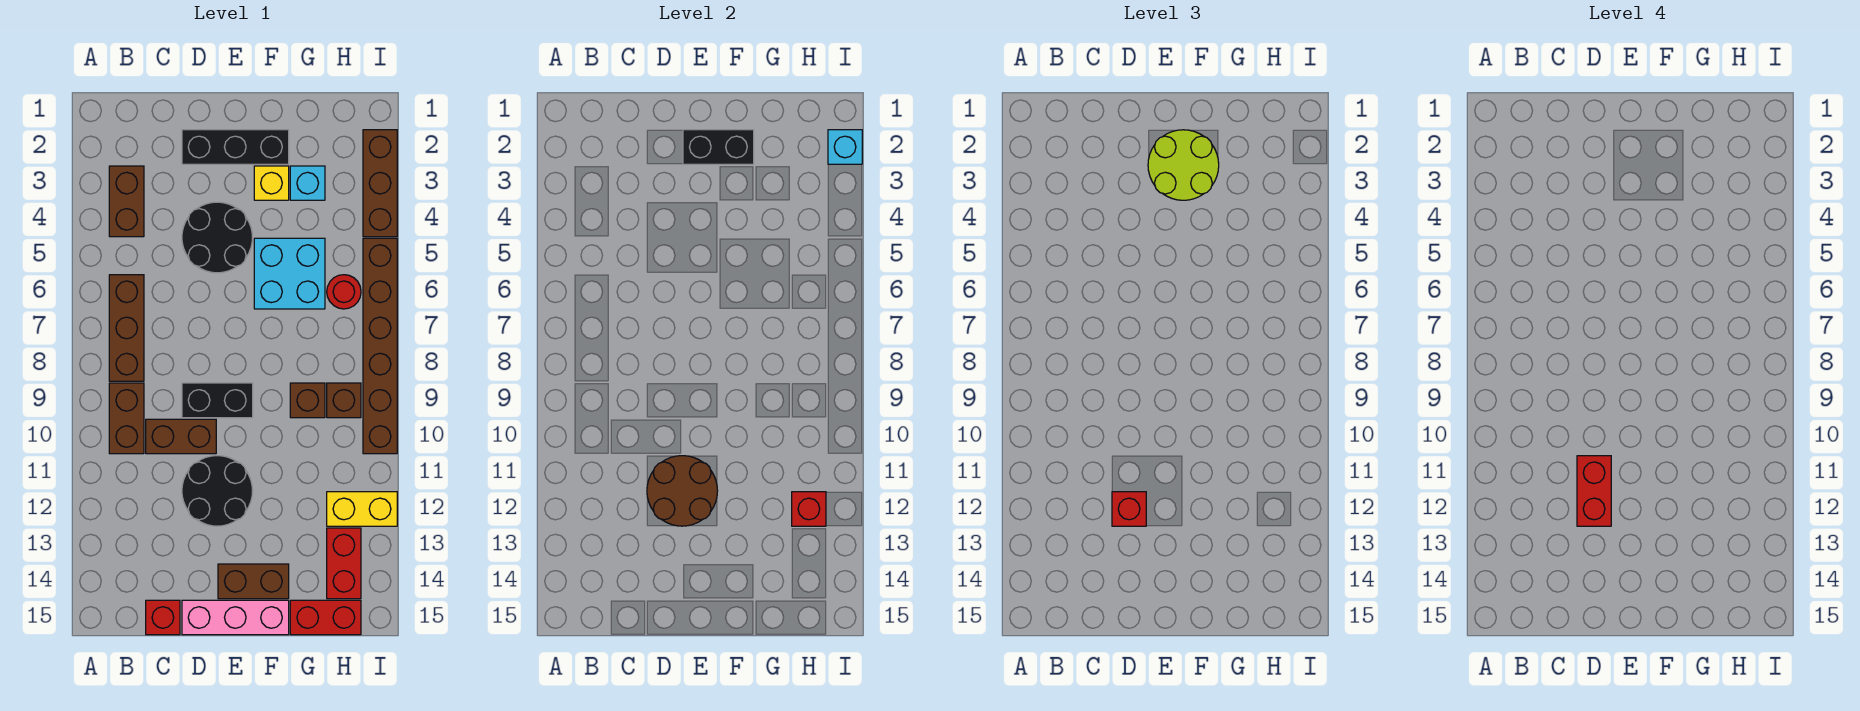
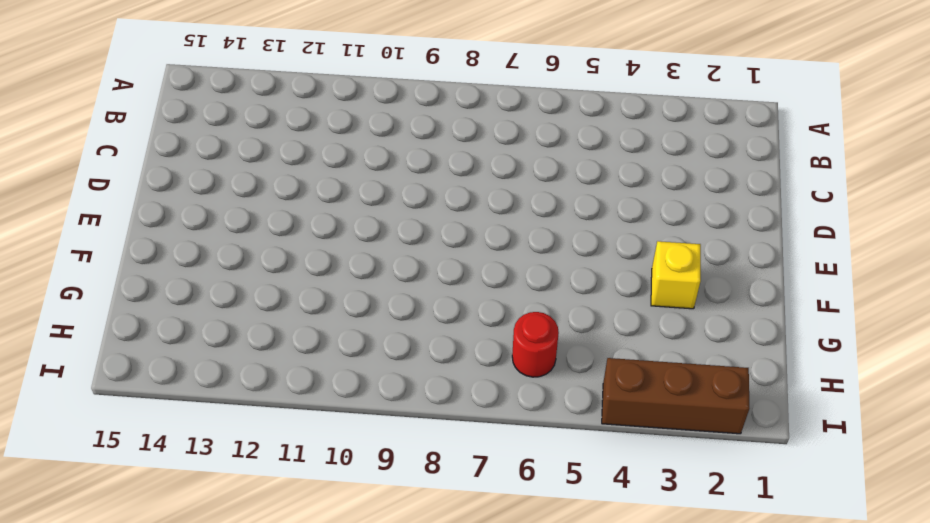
none -> brown 1x2 brick [109,166,144,237]
none -> brown 1x3 brick [109,275,144,381]
none -> brown 1x2 brick [109,383,144,454]

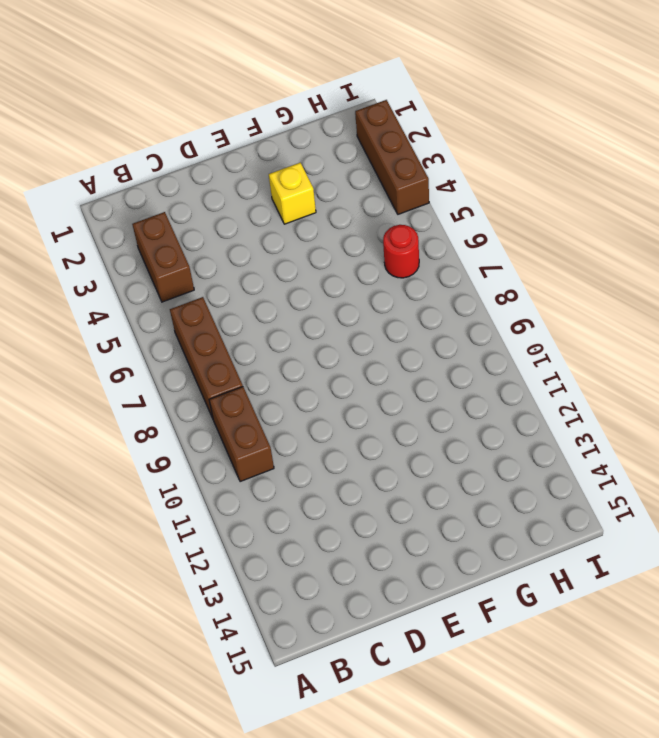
none -> brown 1x2 brick [146,419,216,454]
none -> red 1x1 brick [146,600,180,635]
none -> black 1x3 brick [182,130,289,164]

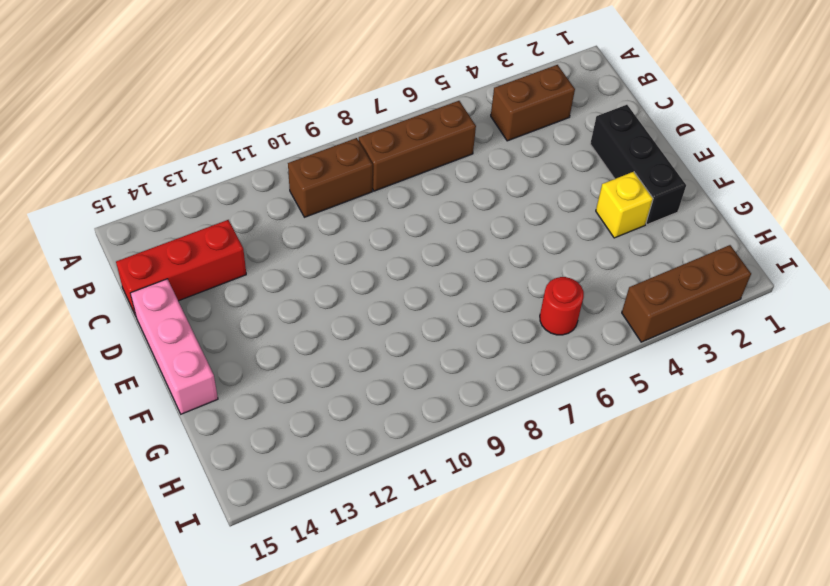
red 1x3 brick [116,220,246,316] -> red 1x1 brick [146,600,180,635]
none -> brown 1x2 brick [146,419,216,454]
none -> black 2x2 round brick [182,202,253,273]
none -> black 1x2 brick [182,383,253,418]

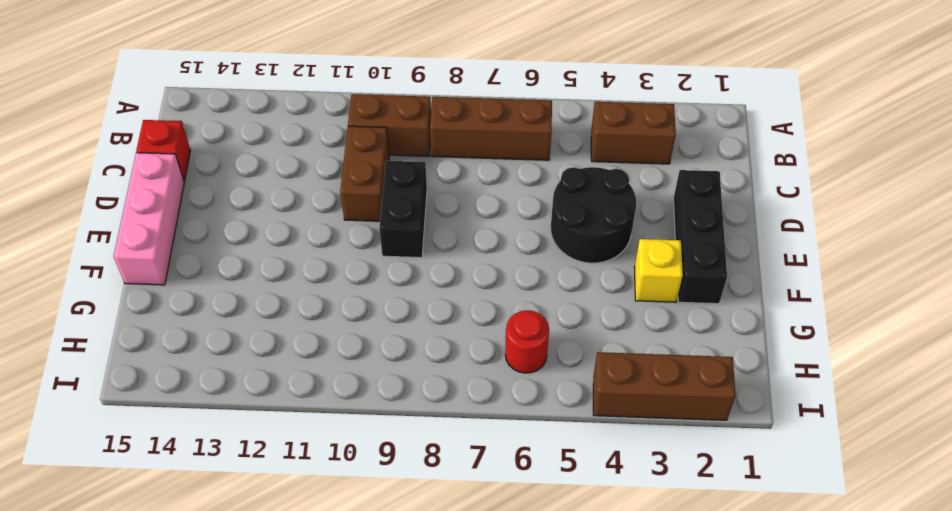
none -> black 2x2 round brick [182,456,253,526]
none -> brown 1x2 brick [218,564,289,599]
none -> cyan 2x2 brick [254,238,325,309]

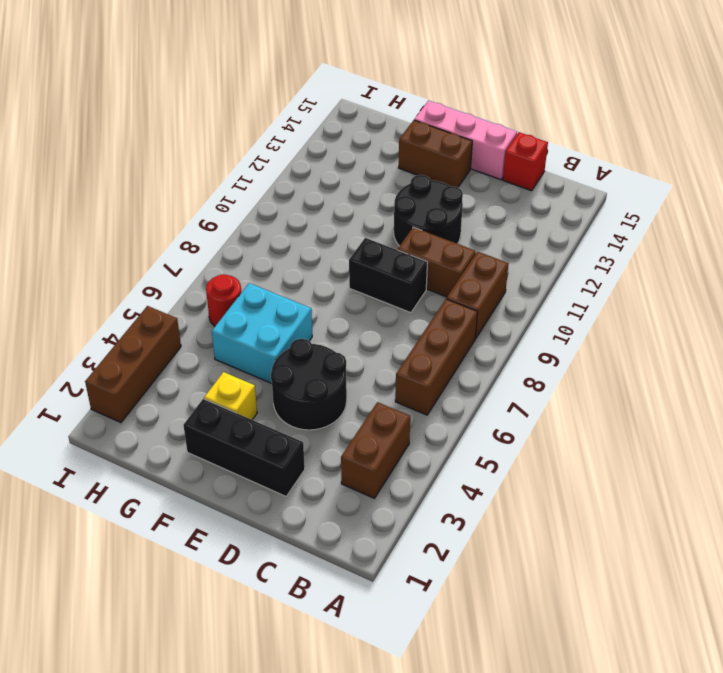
none -> cyan 1x1 brick [290,166,325,200]
none -> brown 1x1 brick [290,383,325,418]
none -> red 1x2 brick [290,600,361,635]

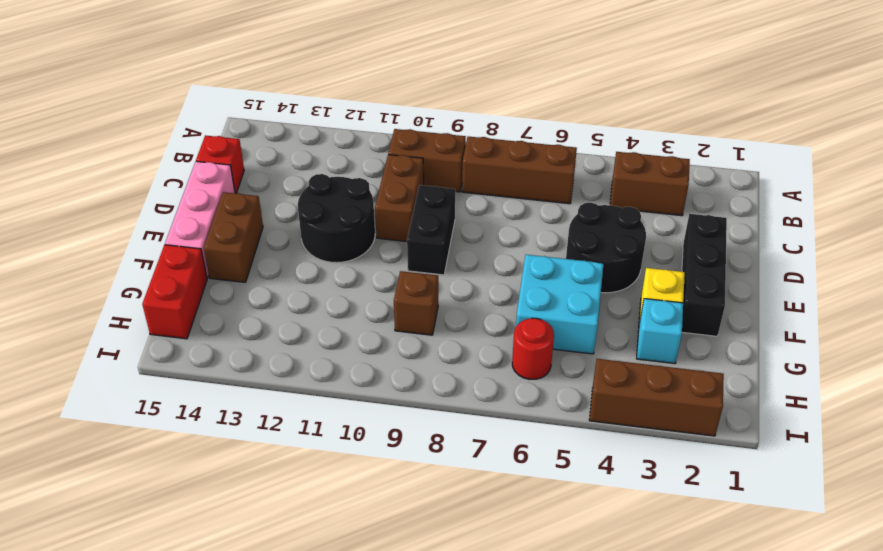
none -> brown 1x1 brick [327,383,361,418]
none -> yellow 1x2 brick [327,492,397,526]
none -> red 1x2 brick [327,528,361,599]

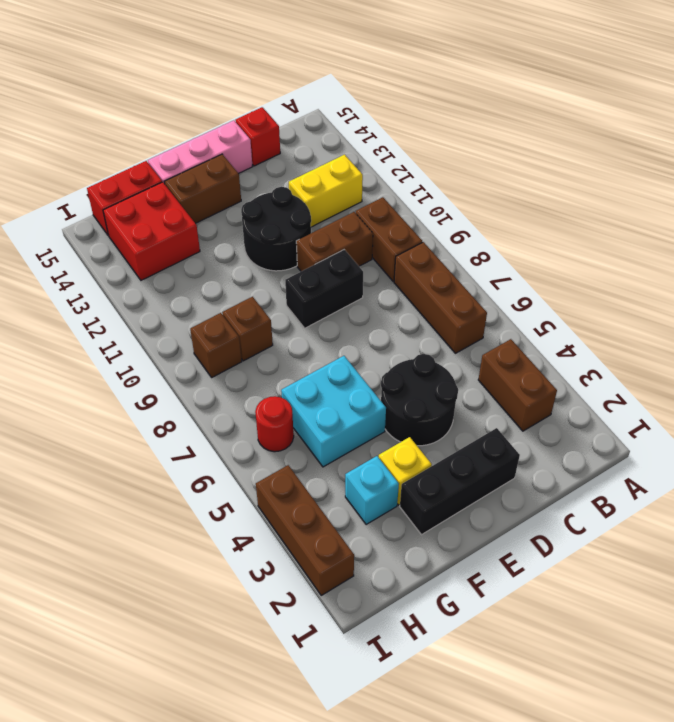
yellow 1x2 brick [289,155,363,227] -> yellow 1x2 brick moved to [327,492,397,526]
red 2x2 brick [103,182,200,280] -> red 1x2 brick [327,528,361,599]
none -> brown 1x6 brick [363,238,397,454]
none -> brown 2x2 round brick [647,456,718,526]
none -> black 1x2 brick [683,130,754,164]

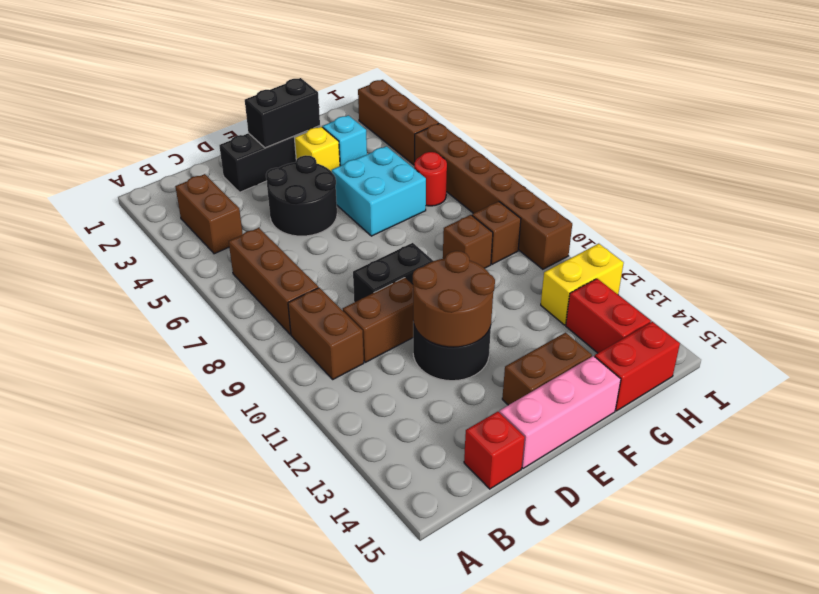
none -> red 1x1 brick [792,492,826,526]
none -> cyan 1x1 brick [828,130,862,164]
none -> red 1x1 brick [1112,492,1146,526]

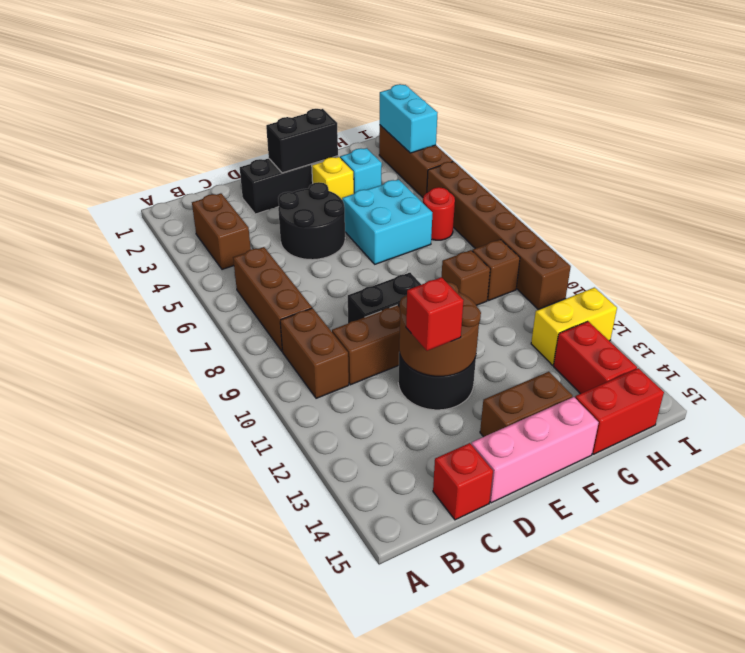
cyan 1x2 brick [380,84,438,153] -> cyan 1x1 brick [828,130,862,164]
none -> red 1x1 brick [792,492,826,526]
none -> lime 2x2 round brick [1148,130,1219,200]
none -> red 1x2 brick [1577,456,1611,526]

